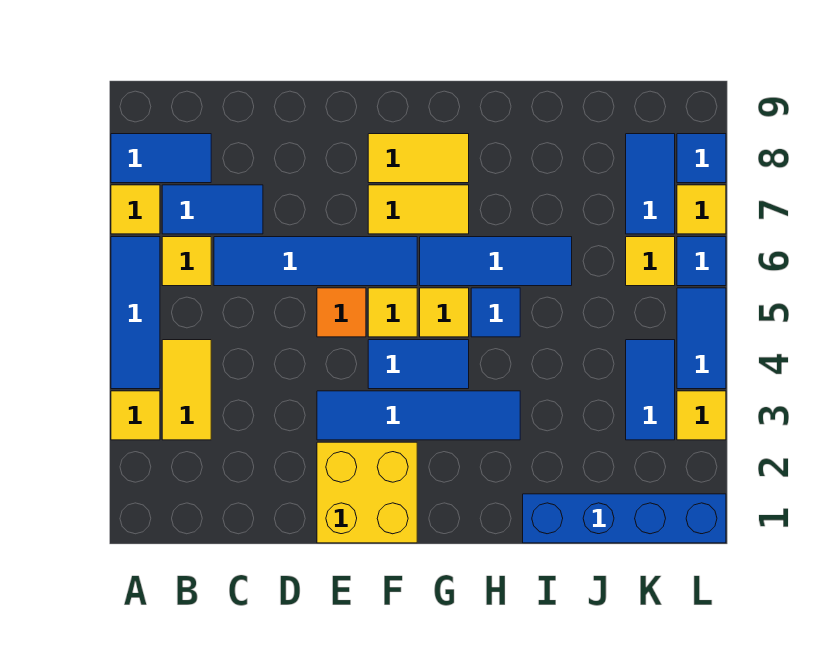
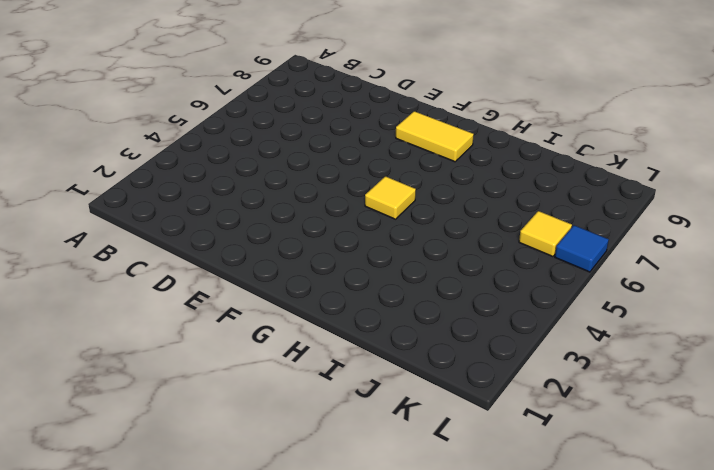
none -> yellow 1x1 tile [111,391,160,440]
none -> blue 1x3 tile [111,237,160,389]
none -> yellow 1x1 tile [111,185,160,234]

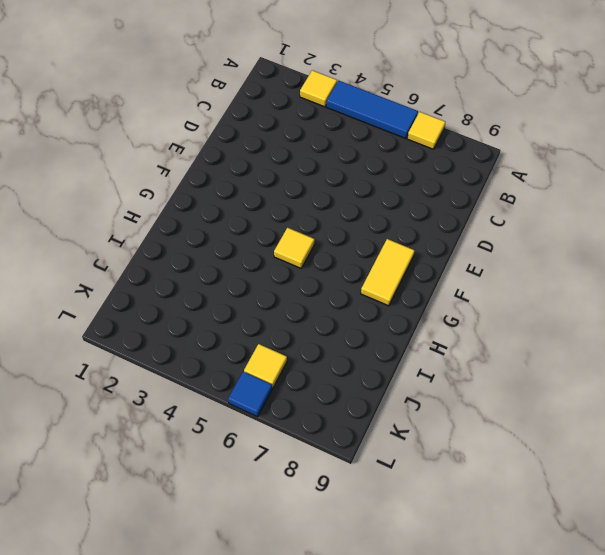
none -> blue 1x2 tile [111,134,211,183]
none -> yellow 1x2 tile [162,340,211,440]
none -> yellow 1x1 tile [162,237,211,286]

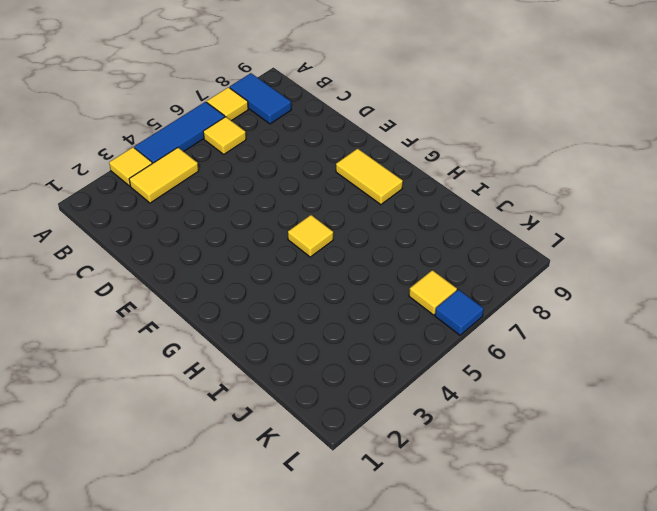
none -> blue 1x2 tile [162,185,263,234]
none -> blue 1x4 tile [214,237,417,286]
none -> yellow 2x2 brick [317,442,417,543]

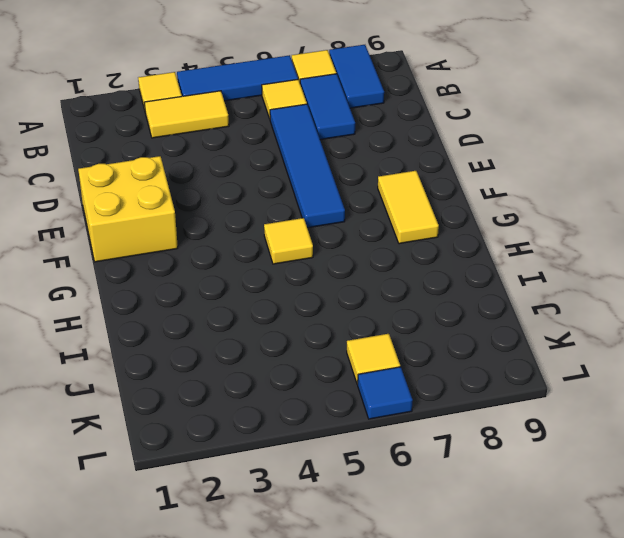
none -> blue 1x4 tile [317,391,520,440]
none -> orange 1x1 tile [317,288,366,337]
none -> blue 1x2 tile [368,340,469,389]

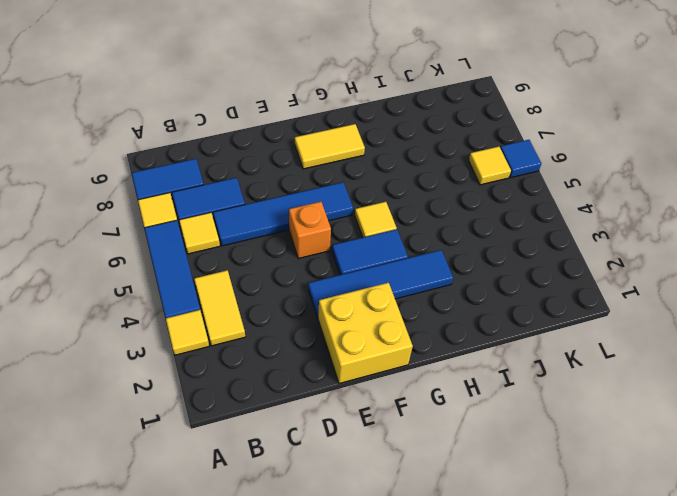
orange 1x1 brick [289,202,331,259] -> orange 1x1 tile [317,288,366,337]
none -> yellow 1x1 tile [368,288,417,337]
none -> yellow 1x2 tile [368,185,469,234]
none -> blue 1x3 tile [420,237,572,286]

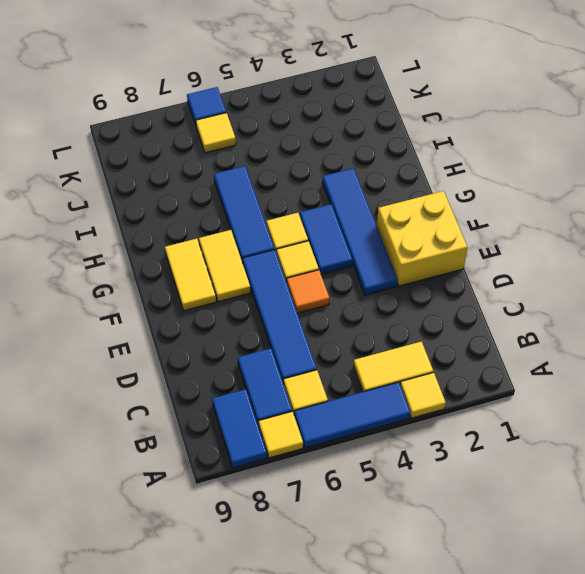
none -> blue 1x1 tile [471,288,520,337]
none -> blue 1x4 brick [523,494,726,543]
none -> blue 1x2 tile [626,340,675,440]

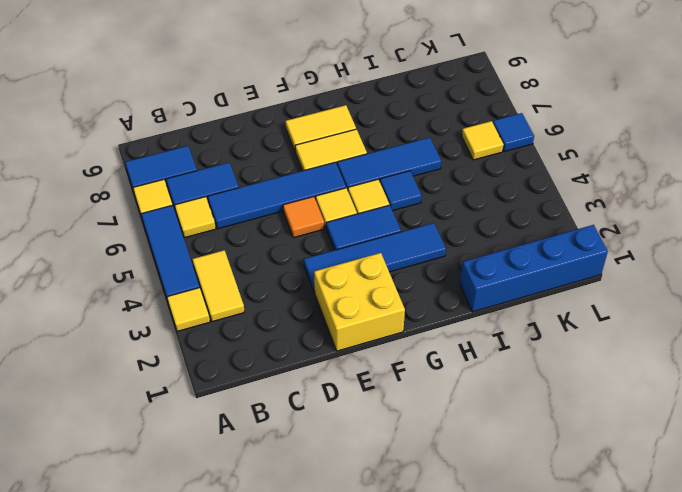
none -> blue 1x2 tile [626,340,675,440]
none -> blue 1x2 tile [626,134,675,234]
none -> yellow 1x1 tile [677,391,726,440]

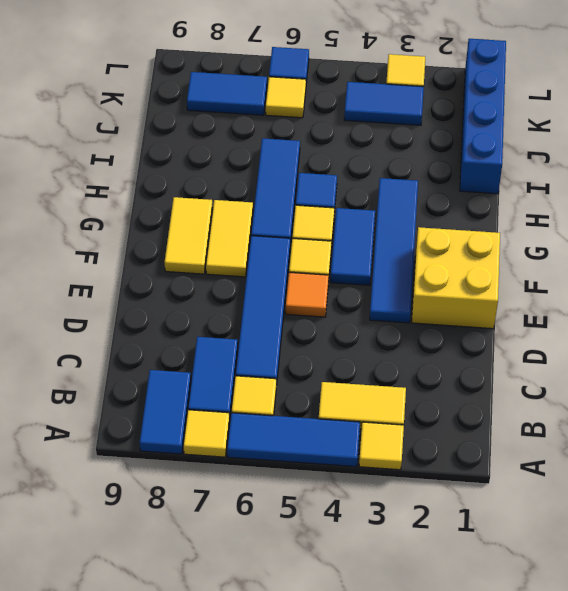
none -> blue 1x2 tile [677,288,726,389]
none -> yellow 1x1 tile [677,185,726,234]
none -> blue 1x1 tile [677,134,726,183]

